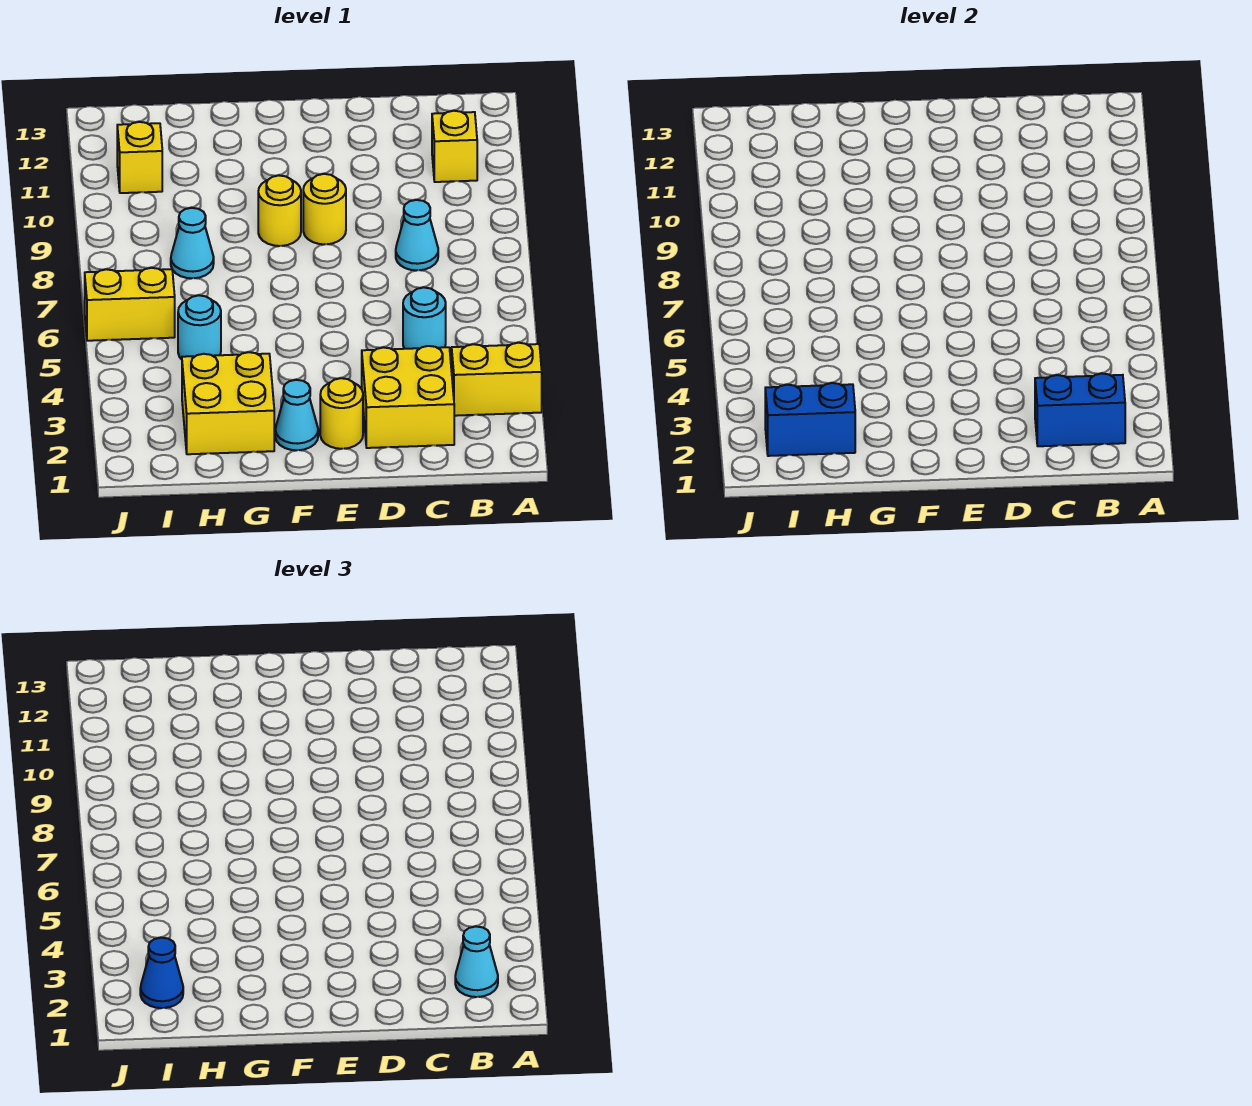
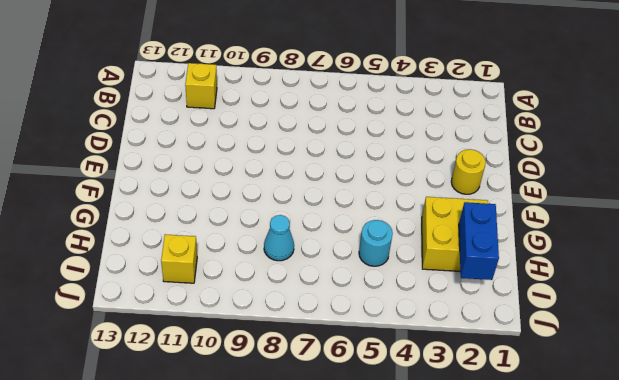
none -> yellow 1x2 brick [452,343,542,416]
none -> yellow 2x2 brick [362,346,454,448]
none -> cyan 1x1 round brick [403,287,446,349]

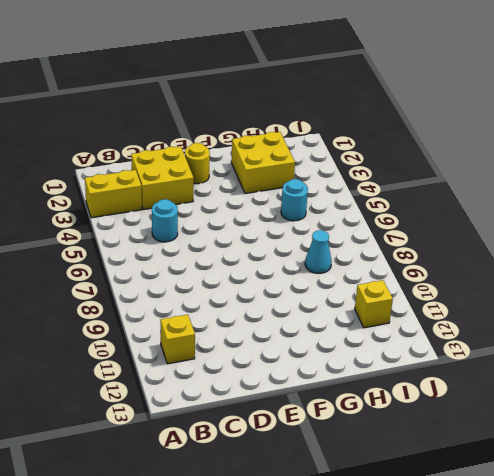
none -> cyan 1x1 cone [396,200,438,270]
none -> yellow 1x1 round brick [303,174,346,244]
none -> cyan 1x1 cone [275,380,318,450]

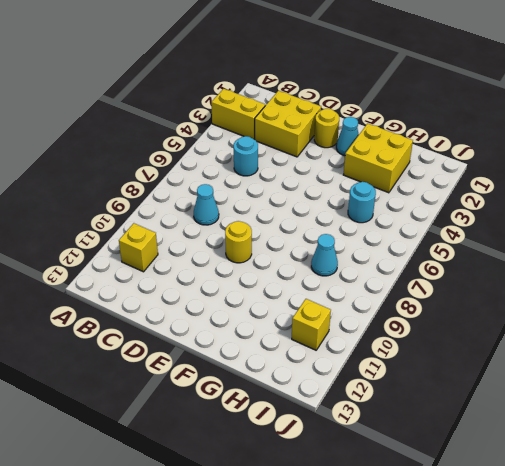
none -> yellow 1x1 round brick [258,176,301,246]
none -> yellow 1x2 brick [85,268,175,341]
none -> blue 1x2 brick [1035,374,1125,446]

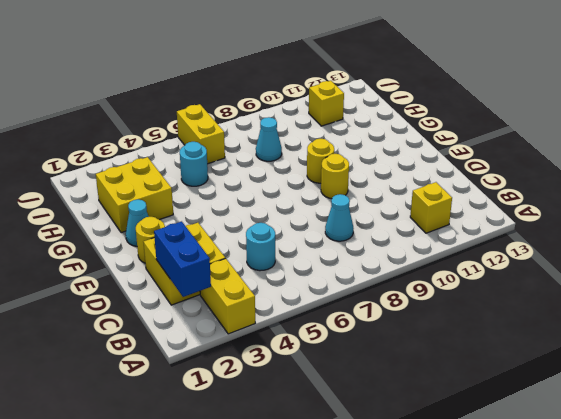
none -> blue 1x2 brick [765,383,855,456]
none -> cyan 1x1 cone [455,927,498,997]
none -> blue 1x1 cone [140,938,183,1008]

